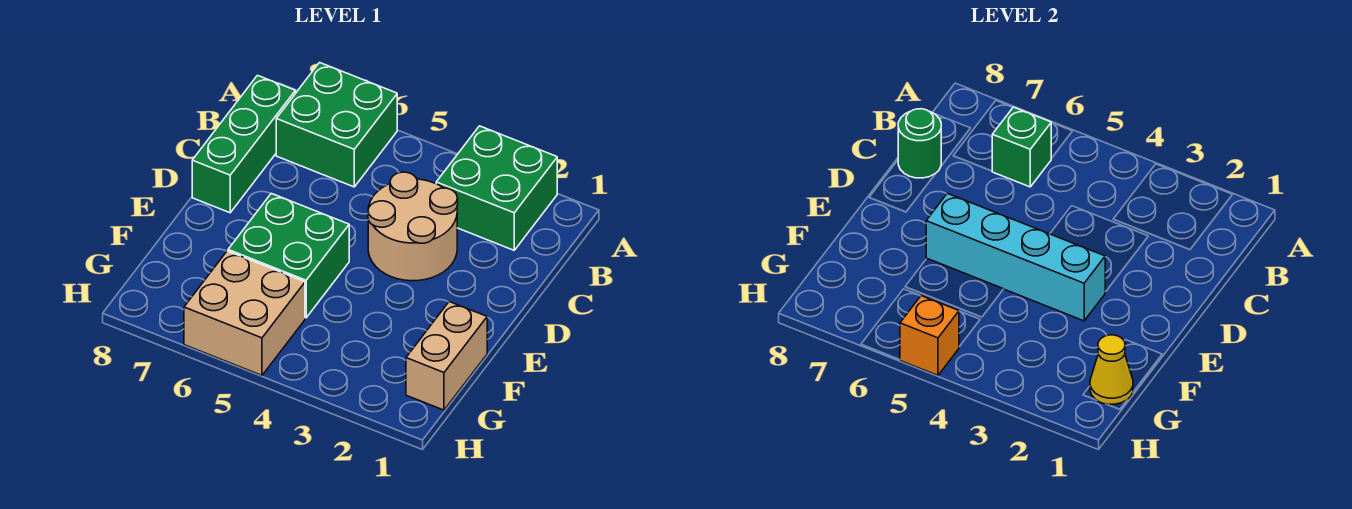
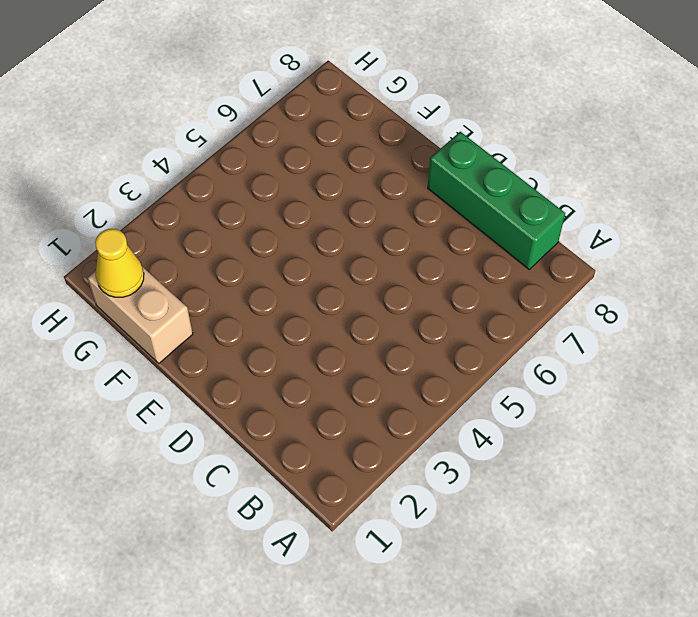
none -> green 2x2 brick [436,126,557,250]
none -> green 2x2 brick [276,63,397,187]
none -> tan 2x2 round brick [368,172,458,281]

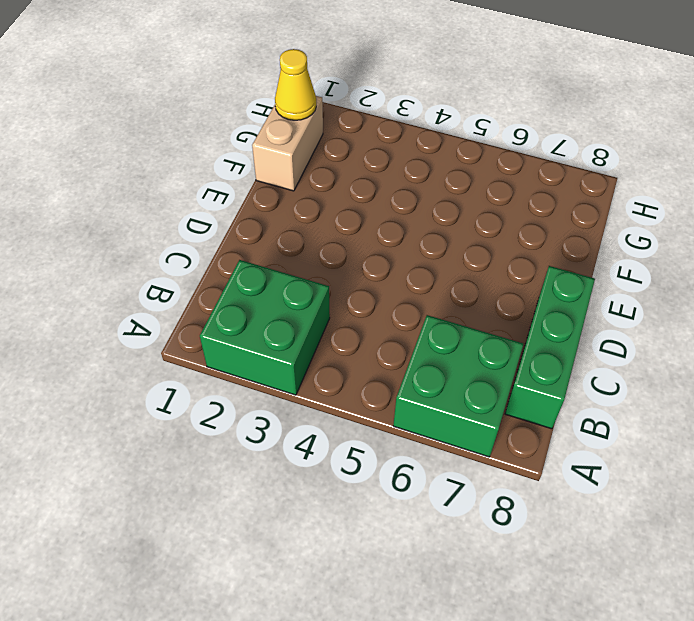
none -> tan 2x2 round brick [368,172,458,281]
none -> green 2x2 brick [228,193,349,318]
none -> tan 2x2 brick [184,251,305,375]

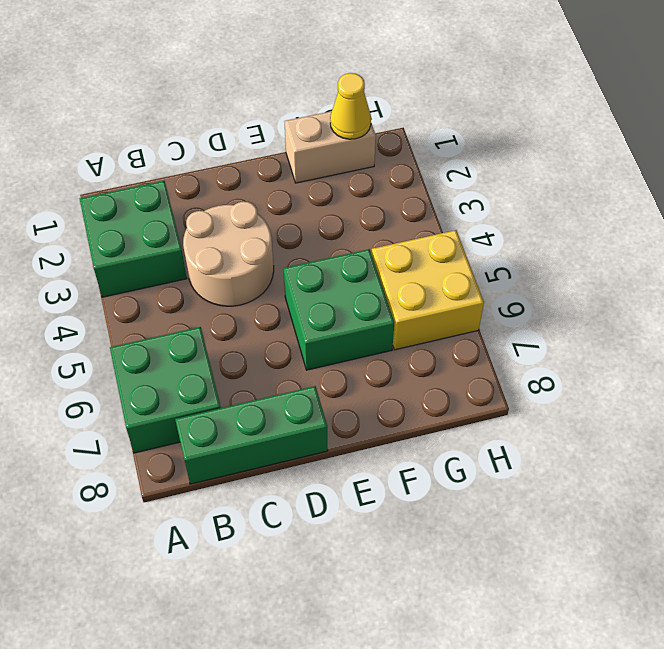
yellow 2x2 brick [372,230,484,350] -> tan 2x2 brick [184,251,305,375]
none -> green 1x1 brick [992,107,1051,187]
none -> green 1x1 round brick [898,109,941,178]
none -> cyan 1x4 brick [926,193,1105,321]

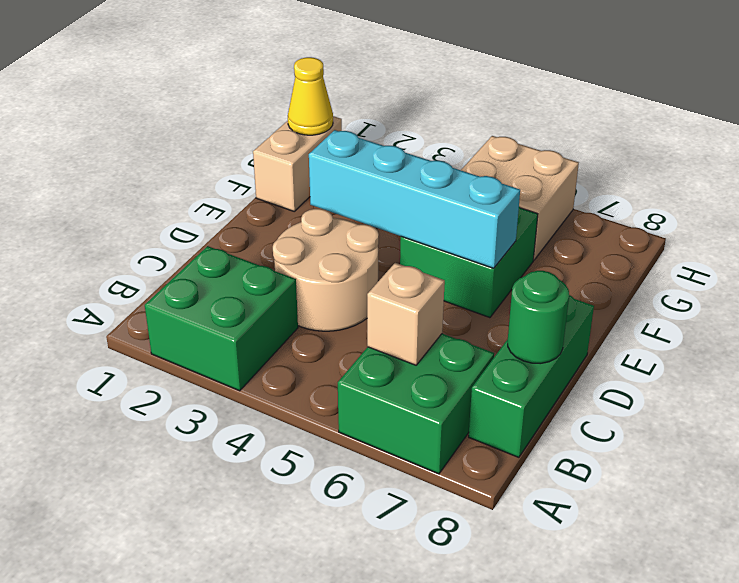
tan 1x1 brick [367,263,445,365] -> green 1x1 brick [992,107,1051,187]
none -> orange 1x1 brick [900,296,959,375]

